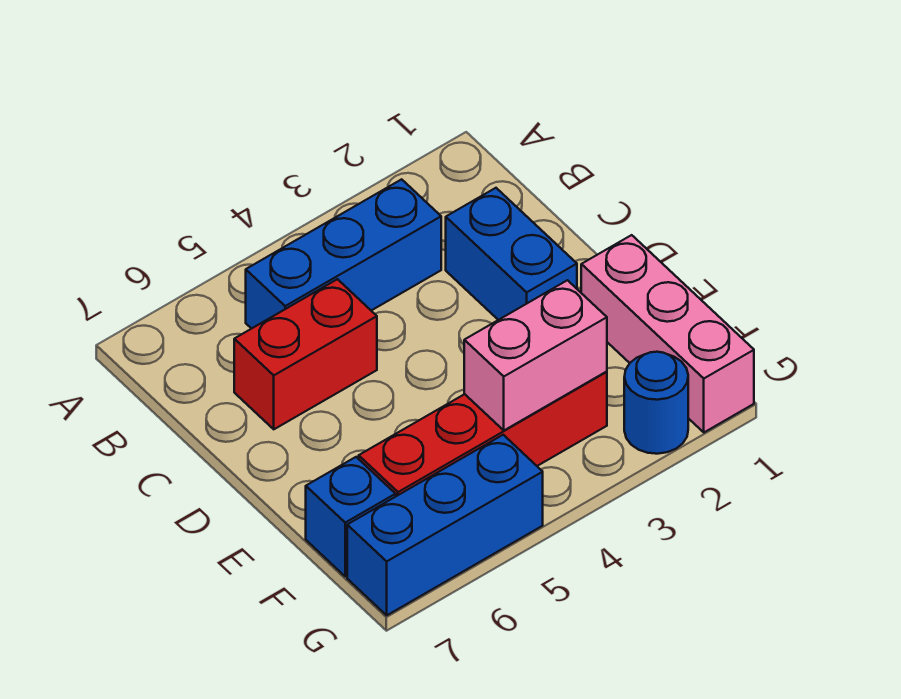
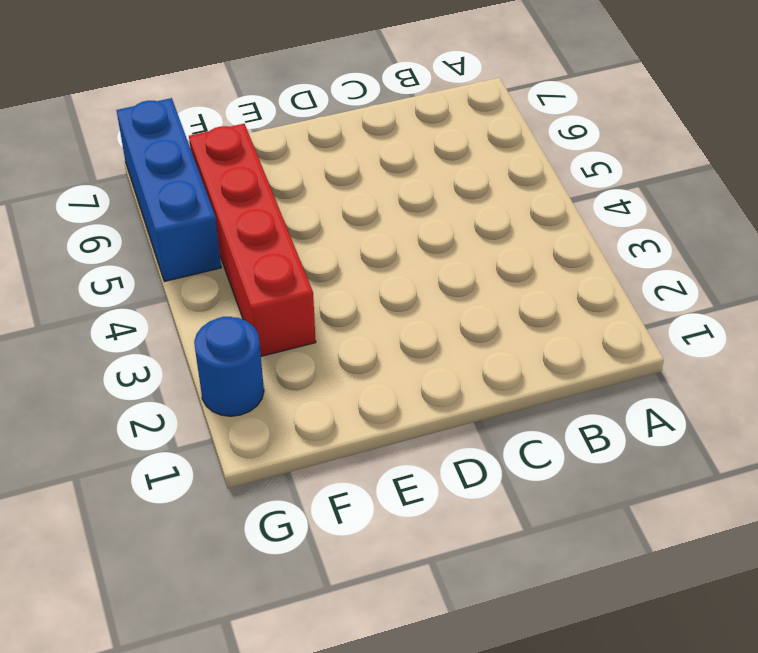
none -> blue 1x3 brick [246,179,441,329]
none -> blue 1x2 brick [446,188,577,320]

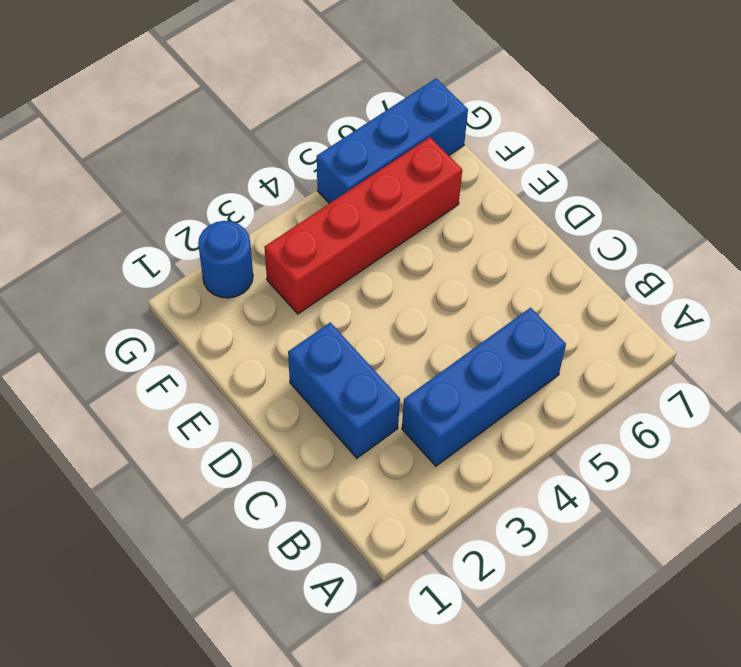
none -> red 1x2 brick [234,279,377,429]
none -> pink 1x3 brick [581,235,754,432]

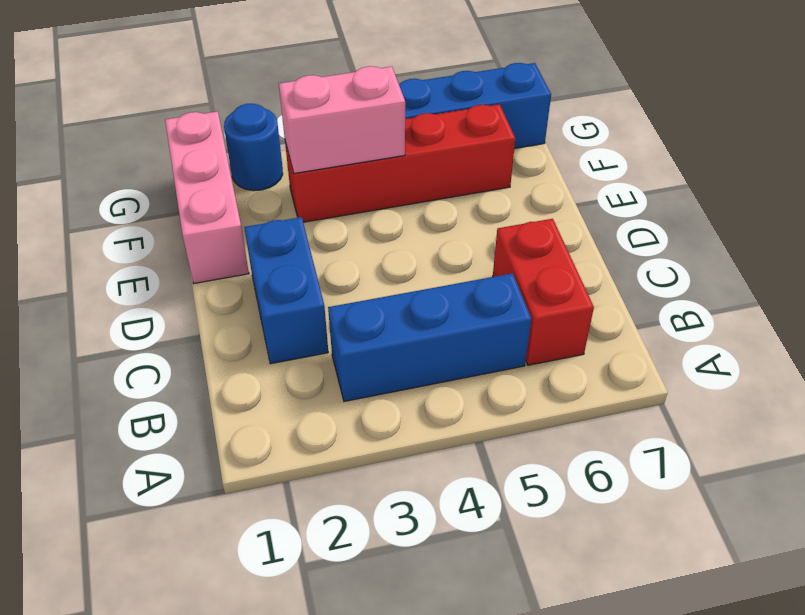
red 1x2 brick [493,219,594,365] -> red 1x2 brick turned to [234,279,377,429]
none -> blue 1x1 brick [306,457,396,576]

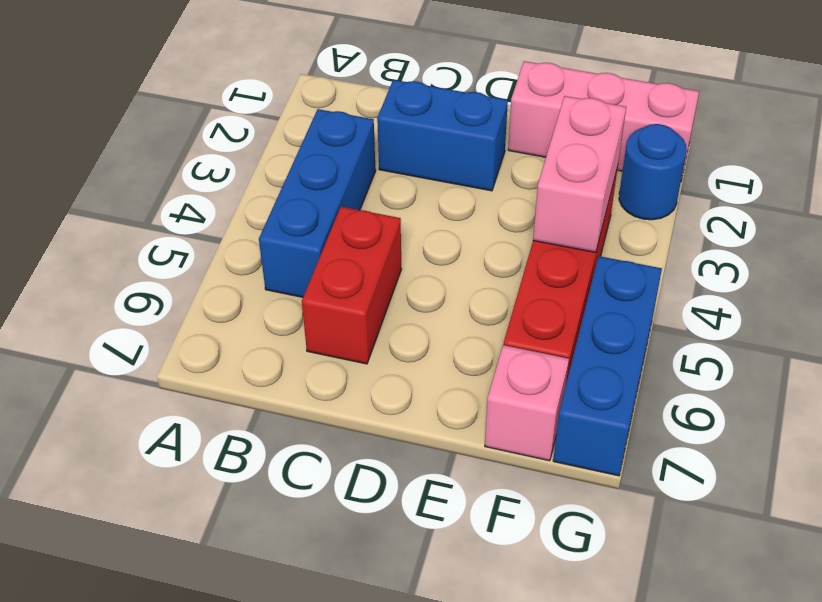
pink 1x1 brick [485,345,569,461] -> blue 1x1 brick [306,457,396,576]

